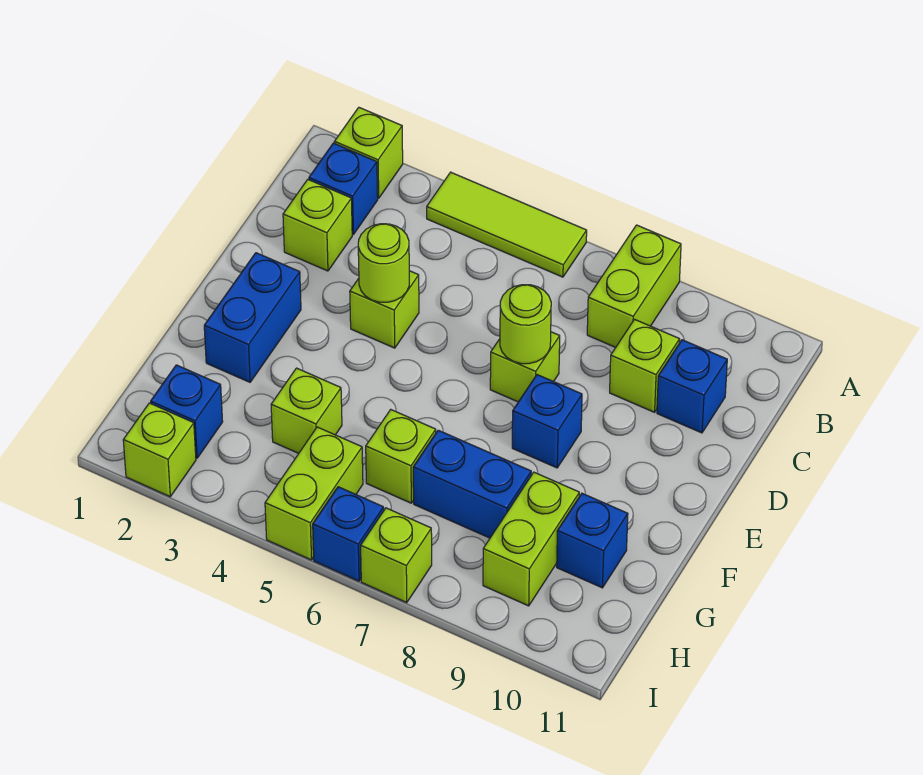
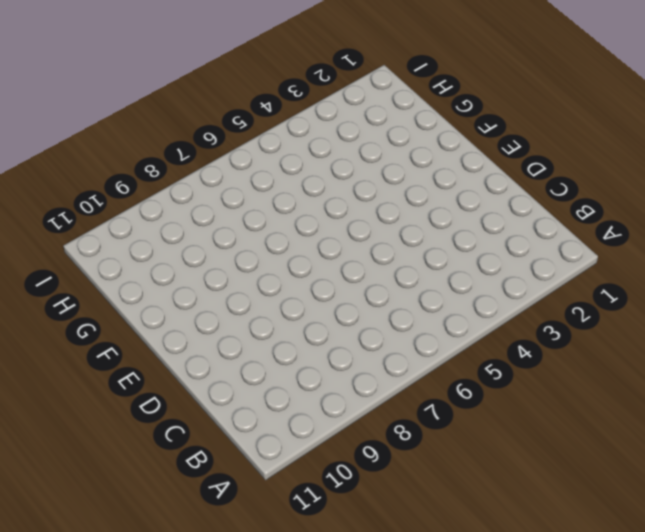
none -> lime 1x1 brick [334,108,403,198]
none -> lime 1x3 tile [427,172,587,277]
none -> lime 1x2 brick [587,225,681,347]

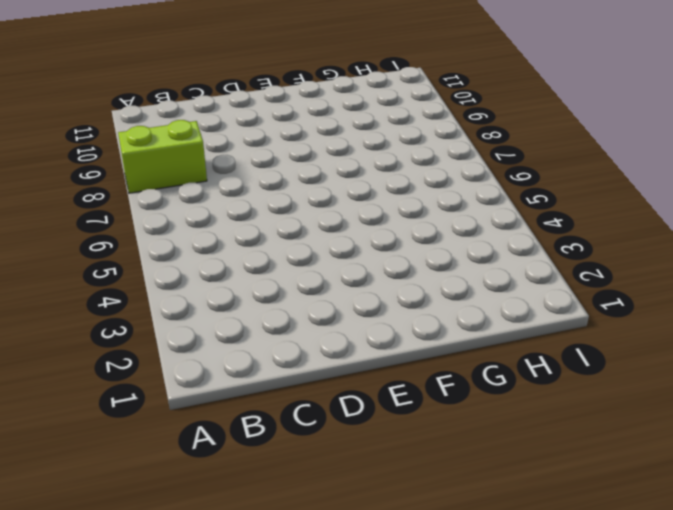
none -> lime 1x1 brick [334,108,403,198]
none -> lime 1x3 tile [427,172,587,277]
none -> blue 1x1 brick [309,143,378,235]

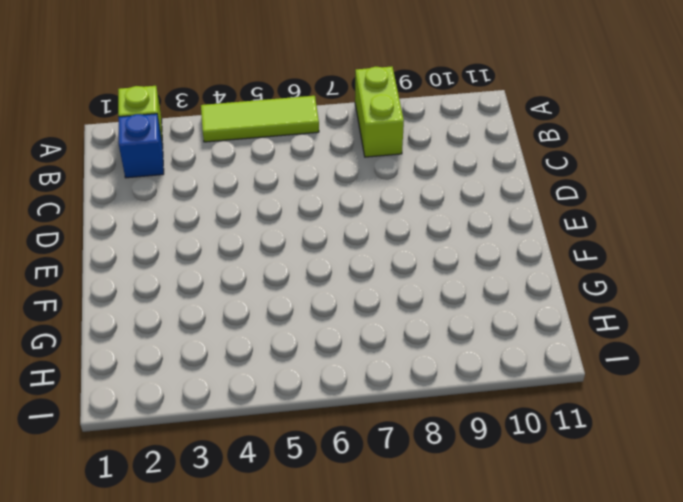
none -> lime 1x1 brick [283,180,352,271]
none -> lime 1x1 brick [610,319,680,412]
none -> blue 1x1 brick [657,340,727,433]

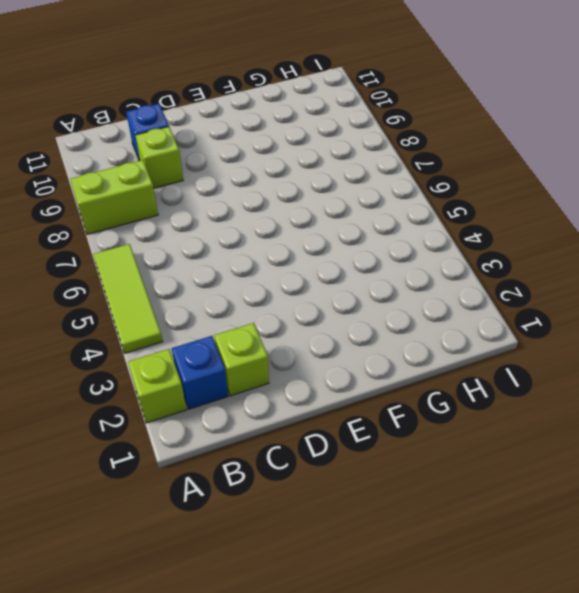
none -> lime 1x1 brick [350,271,419,348]
none -> lime 1x1 brick [490,332,560,402]
none -> blue 1x2 brick [204,253,301,382]

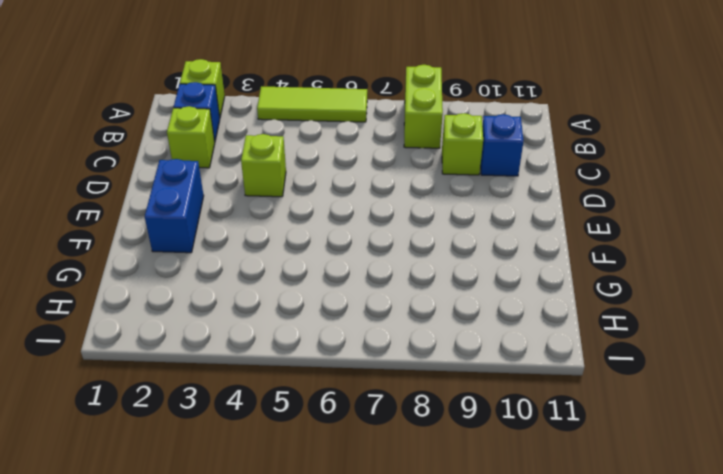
none -> lime 1x1 brick [490,332,560,402]
none -> blue 1x1 brick [512,375,582,468]
none -> lime 1x1 brick [271,368,342,453]

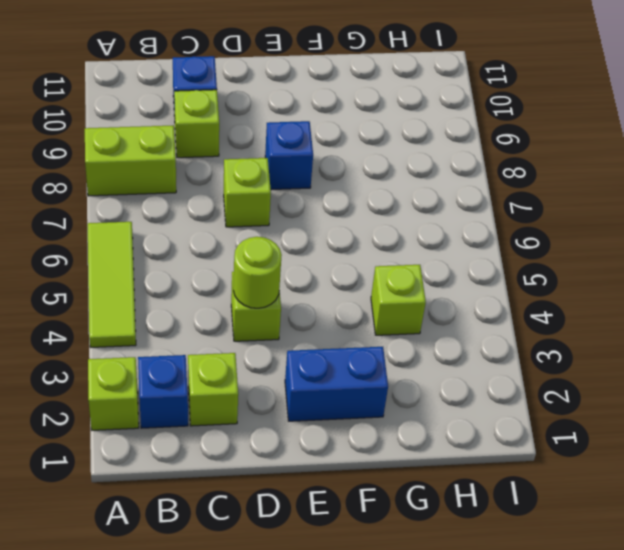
none -> lime 1x1 brick [366,410,436,503]
none -> blue 1x2 brick [413,430,531,538]
none -> lime 1x2 brick [483,472,579,606]

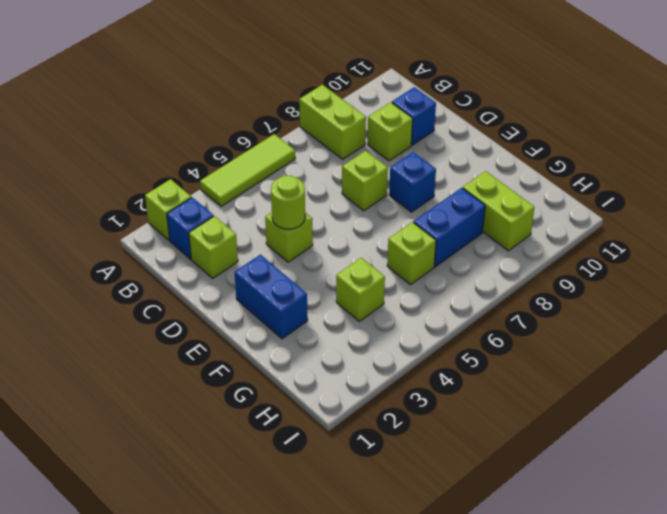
none -> blue 1x1 brick [557,493,628,588]
none -> blue 1x1 brick [151,365,223,458]
none -> lime 1x2 brick [265,427,363,560]

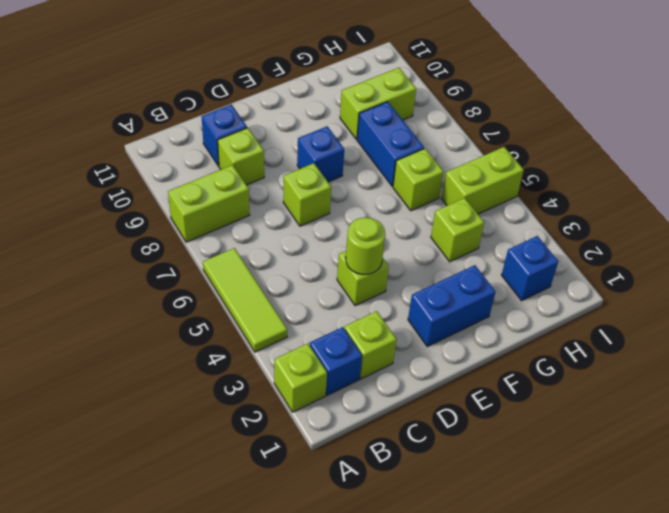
none -> blue 1x1 brick [557,493,628,588]
none -> lime 1x1 brick [123,403,196,497]
none -> blue 1x1 brick [313,487,384,581]

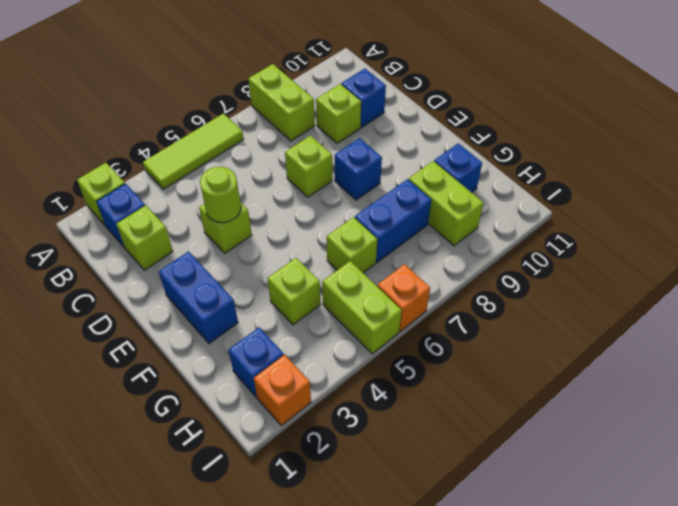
orange 1x1 brick [254,355,311,426] -> lime 1x1 brick [123,403,196,497]
orange 1x1 brick [377,264,430,331] -> blue 1x1 brick [313,487,384,581]
none -> lime 1x1 brick [361,508,432,602]
none -> lime 1x1 round brick [500,285,551,364]

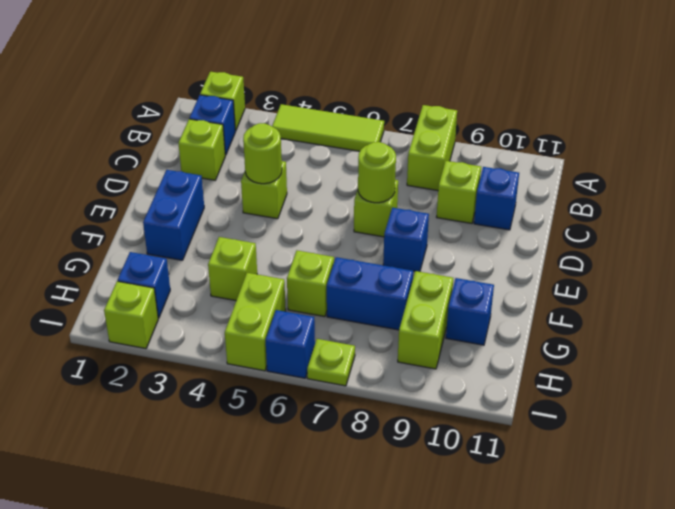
lime 1x1 plate [307,339,355,386] -> lime 1x1 brick [361,508,432,602]

